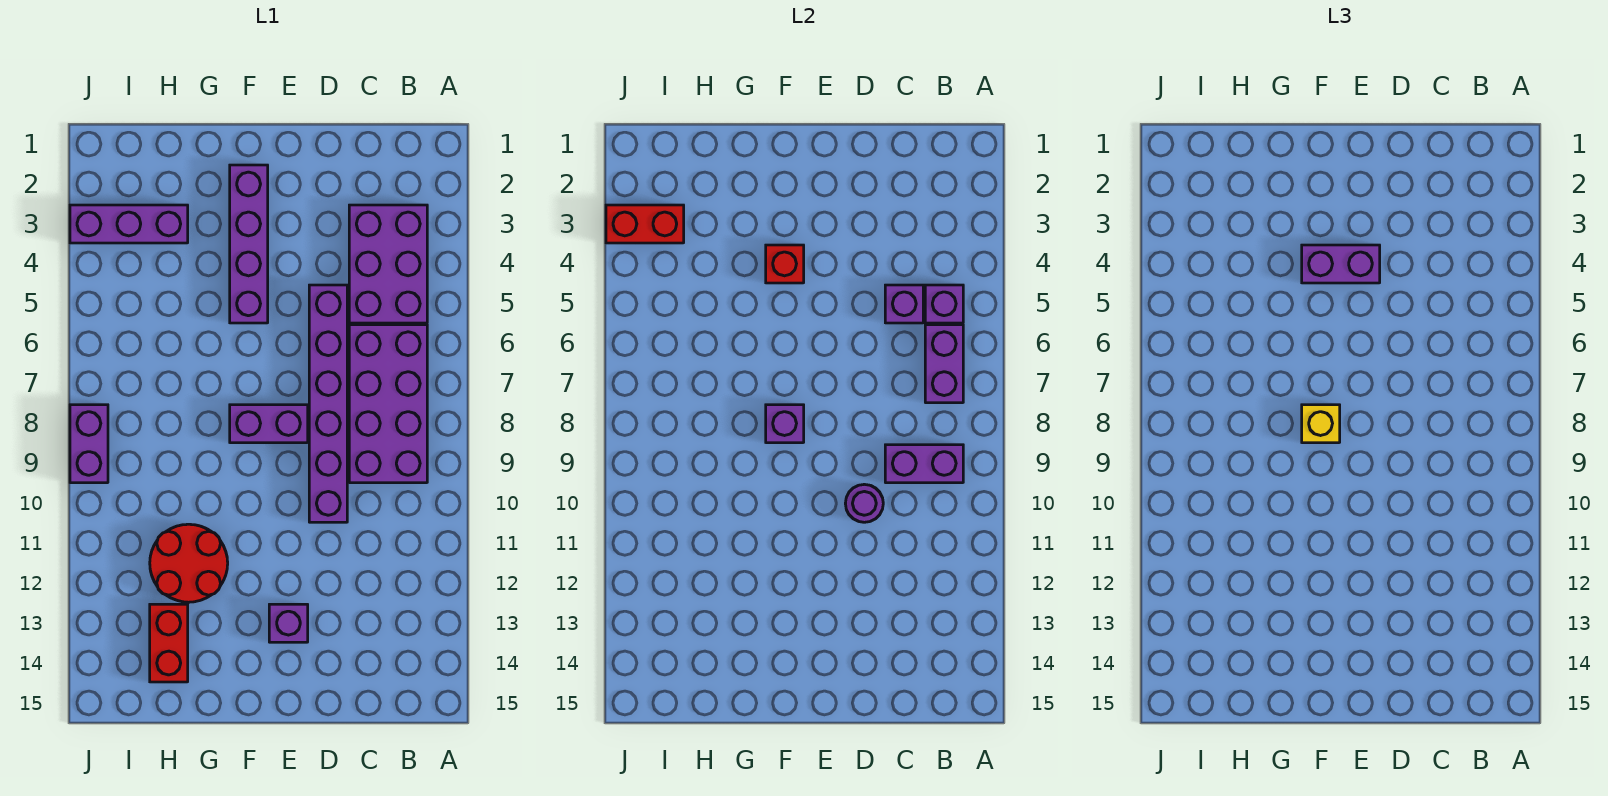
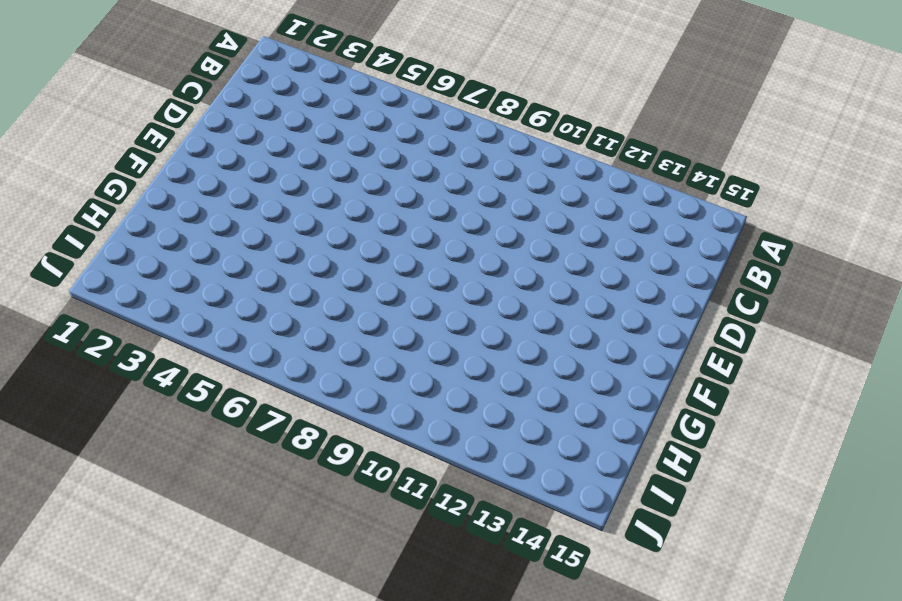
none -> purple 2x3 brick [349,205,427,323]
none -> purple 2x4 brick [349,325,427,483]
none -> purple 1x6 brick [309,285,347,522]

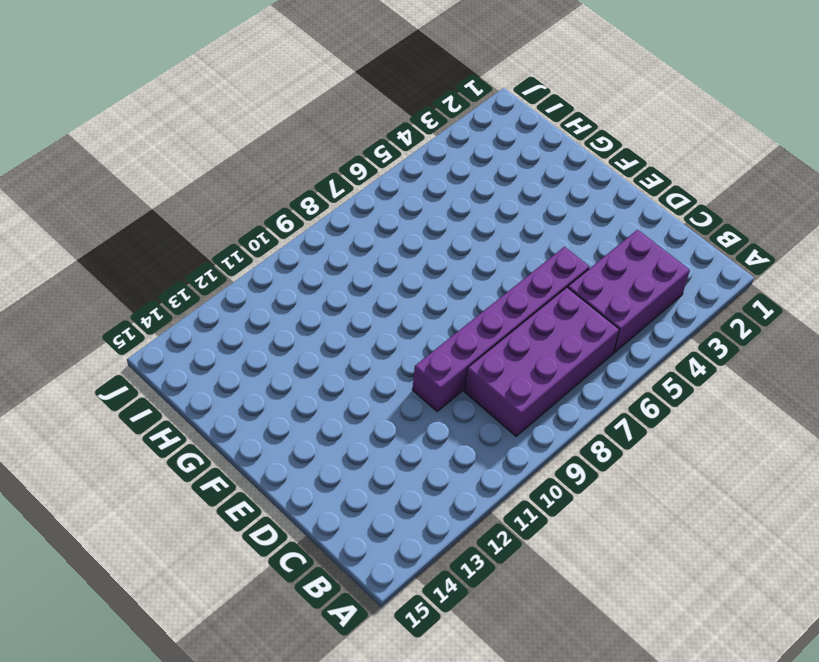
none -> purple 1x2 brick [230,405,308,443]
none -> purple 1x1 brick [269,604,308,642]
none -> purple 1x4 brick [230,165,268,323]

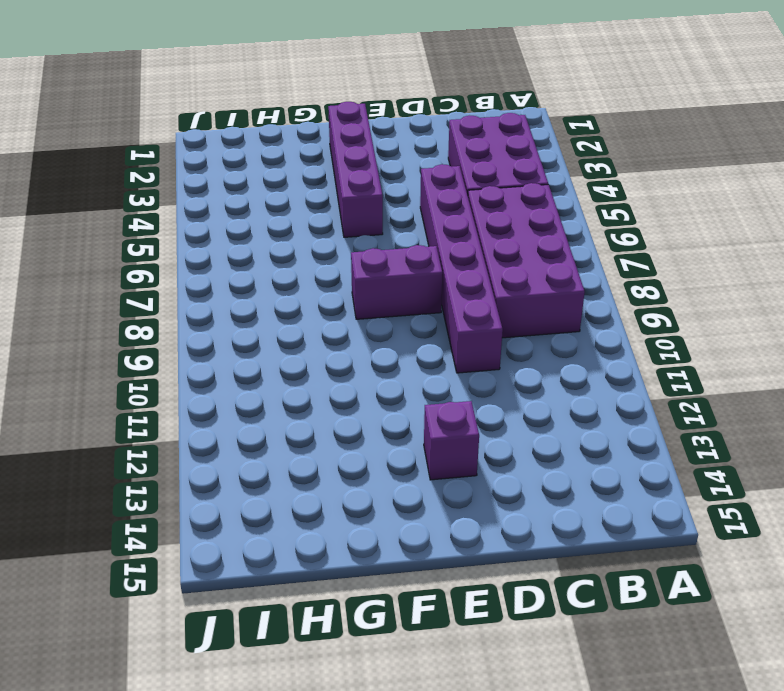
none -> red 2x2 round brick [150,524,228,602]
none -> purple 1x3 brick [70,205,188,243]
none -> red 1x2 brick [150,604,188,682]

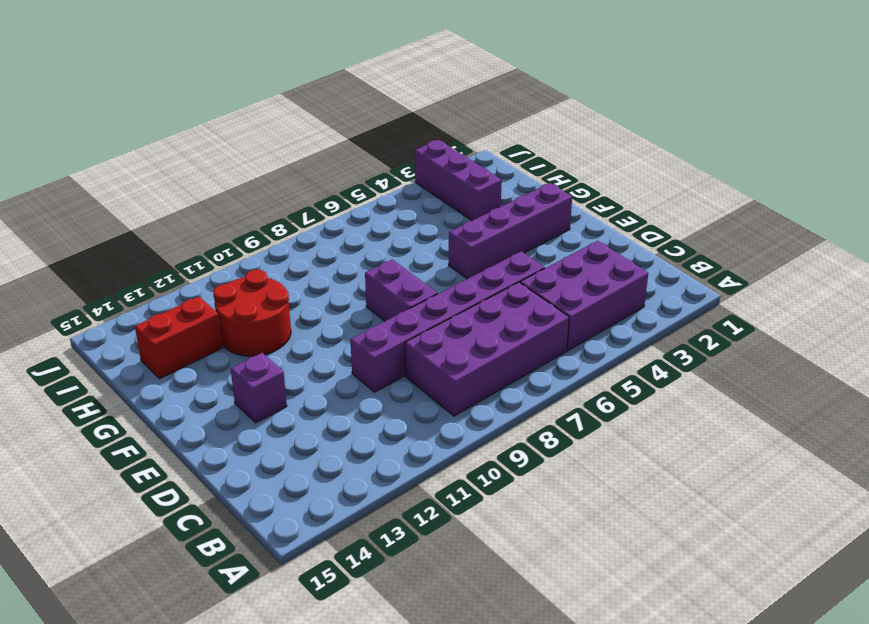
none -> purple 1x2 brick [70,405,108,483]
none -> purple 1x1 brick [925,285,963,323]
none -> purple 1x2 brick [925,325,963,403]

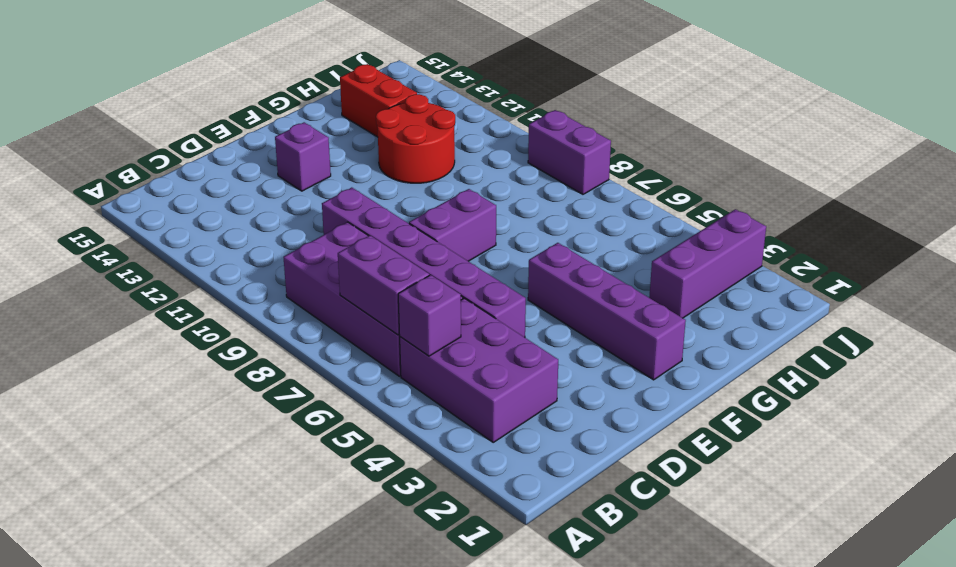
none -> purple 1x2 brick [885,445,963,483]
none -> purple 1x1 brick [885,285,923,323]
none -> purple 1x1 round brick [845,484,883,522]

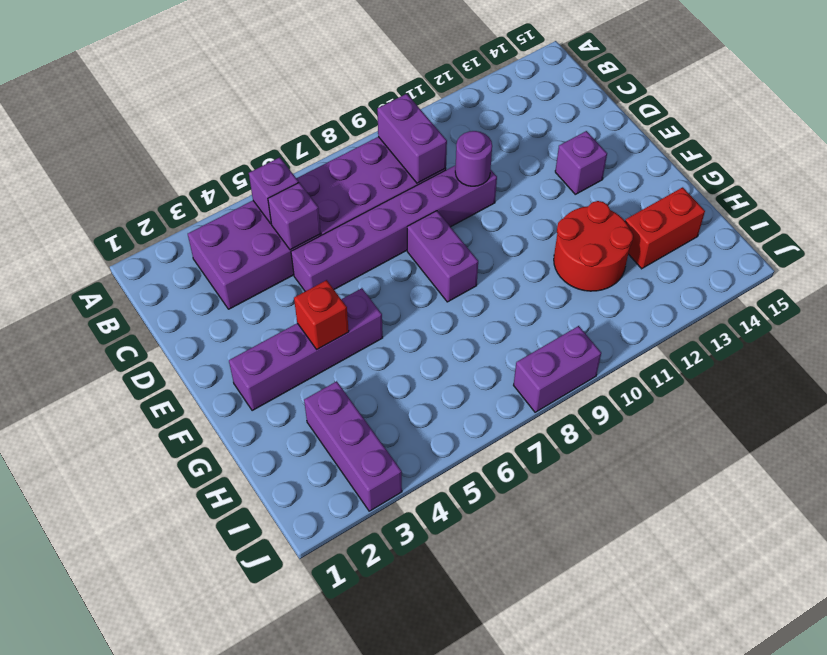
none -> purple 1x2 brick [925,325,963,403]
none -> purple 1x1 brick [766,405,804,443]
none -> red 1x2 brick [606,205,684,243]

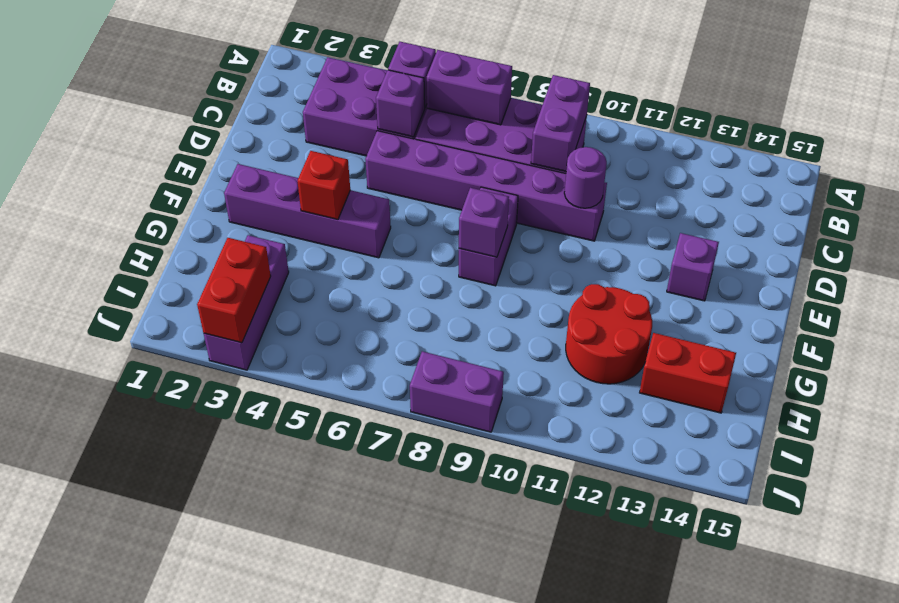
none -> purple 1x2 brick [1302,245,1380,283]
none -> yellow 1x1 brick [1302,405,1340,443]

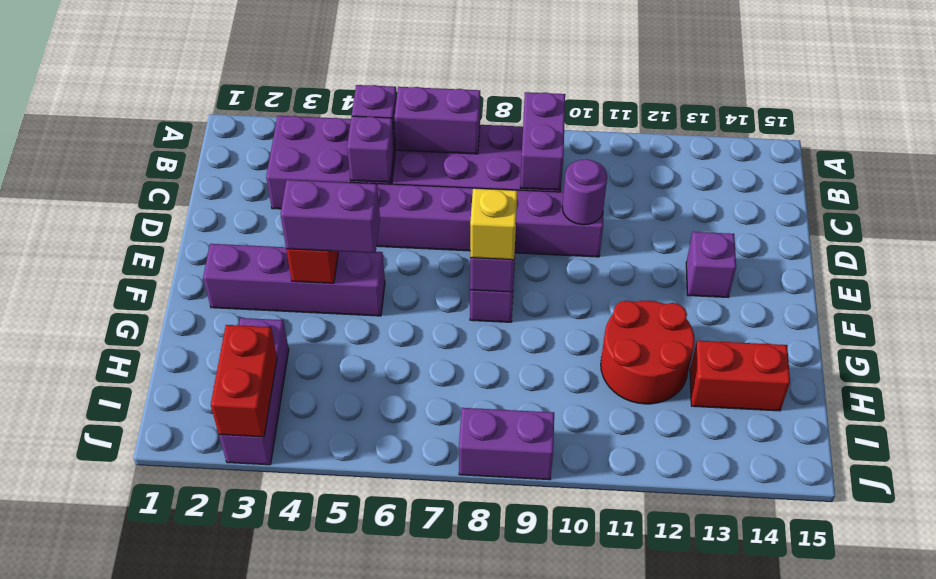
purple 1x2 brick [280,180,380,253] -> purple 1x2 brick turned to [1302,245,1380,283]

